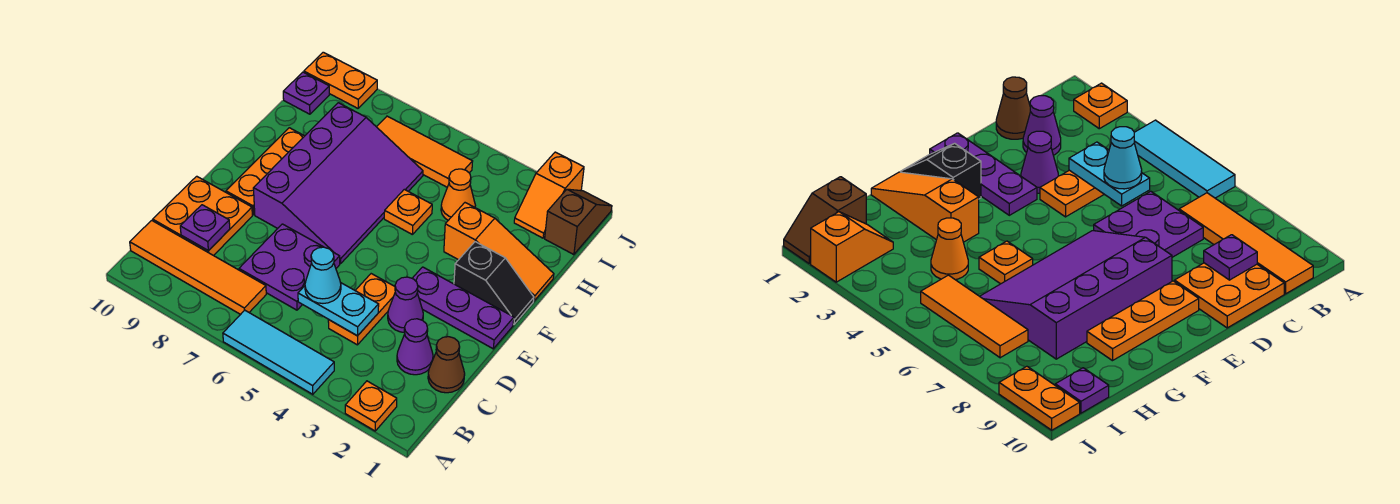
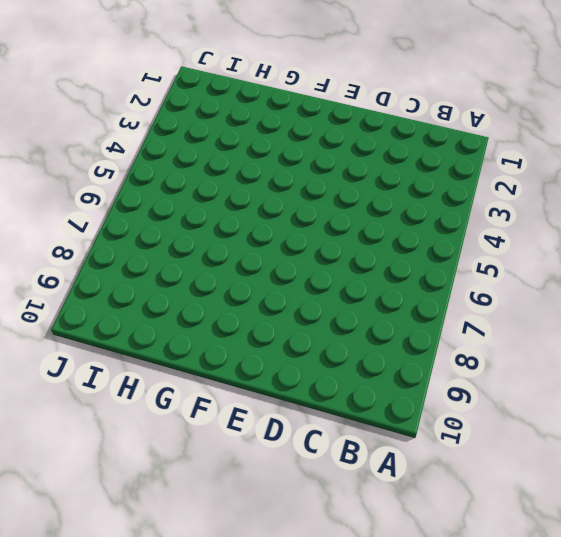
none -> orange 1x1 plate [345,381,397,431]
none -> cyan 1x3 tile [223,310,334,394]
none -> orange 1x4 tile [130,220,266,315]

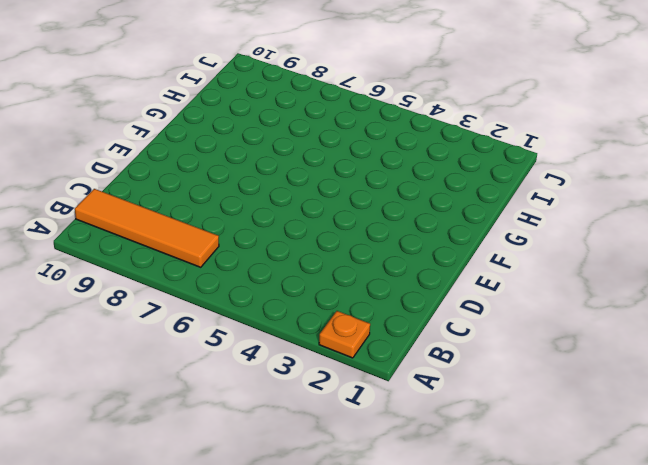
none -> cyan 1x3 tile [223,310,334,394]
none -> brown 1x1 cone [428,337,465,393]
none -> purple 1x1 cone [397,319,433,375]

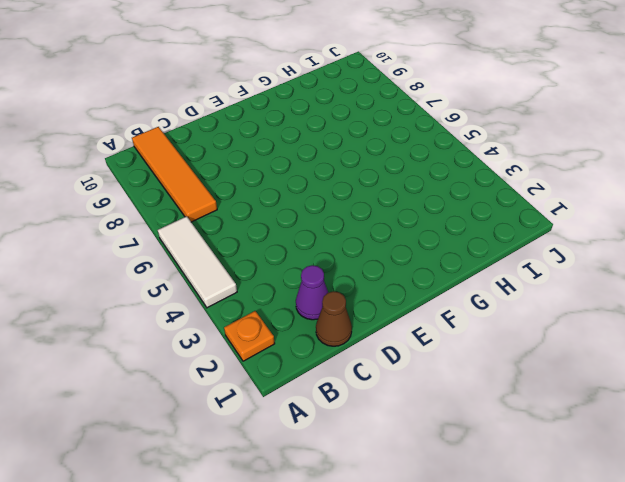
white 1x3 tile [158,216,237,308] -> cyan 1x3 tile [223,310,334,394]
none -> orange 1x2 plate [328,274,395,345]
none -> purple 2x2 plate [239,224,340,310]
none -> orange 2x2 plate [153,176,252,256]

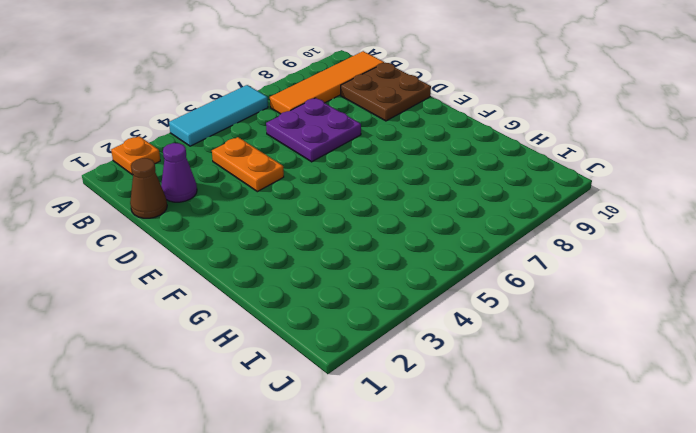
brown 2x2 plate [341,63,431,121] -> orange 2x2 plate [153,176,252,256]
none -> purple 1x1 cone [388,277,423,332]
none -> purple 1x3 plate [412,267,514,349]
none -> purple 3x4 slope [253,103,423,263]

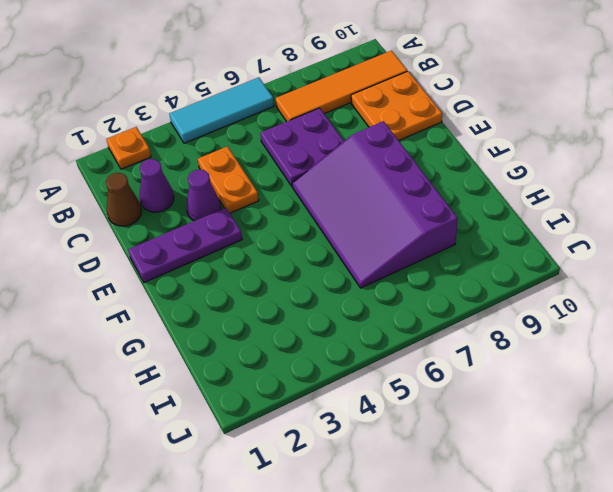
none -> orange 1x3 plate [226,128,304,215]
none -> black 1x2 slope [454,242,534,325]
none -> orange 1x3 slope [444,203,554,301]

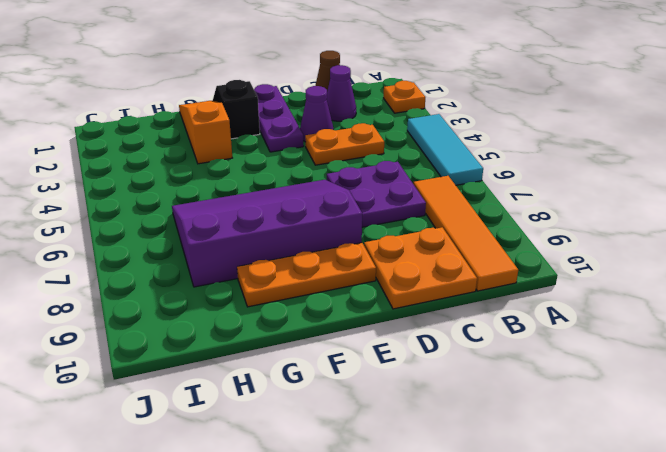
none -> orange 1x1 plate [384,189,432,235]
none -> orange 1x1 cone [441,169,476,220]
none -> brown 1x2 slope [545,189,612,255]

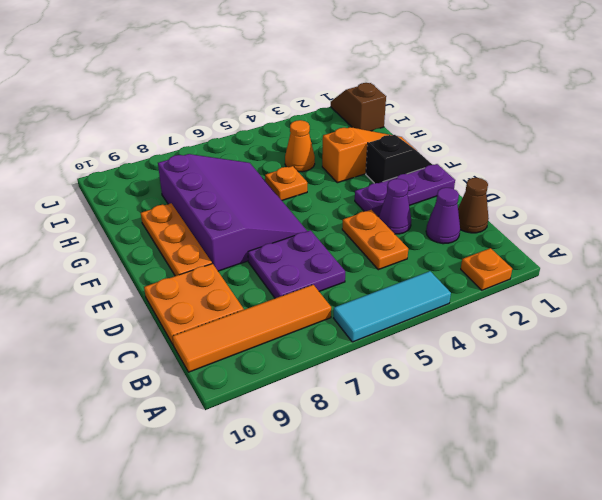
none -> orange 1x2 slope [514,152,584,238]
none -> orange 1x3 tile [377,116,473,187]
none -> purple 1x1 plate [283,72,329,114]

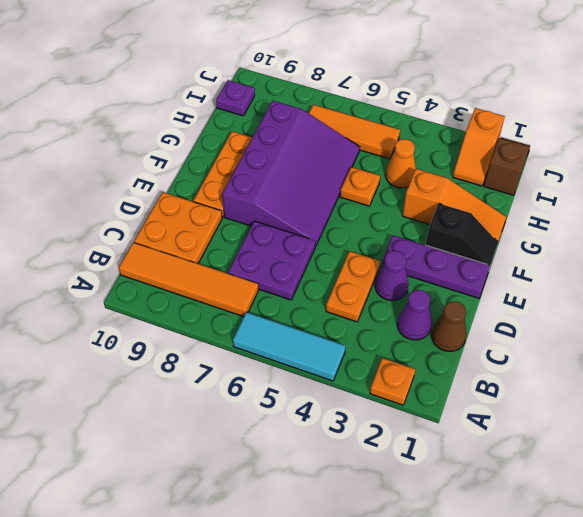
none -> orange 1x2 plate [304,52,377,108]
none -> cyan 1x2 plate [298,282,379,336]
none -> purple 1x1 plate [180,205,230,251]

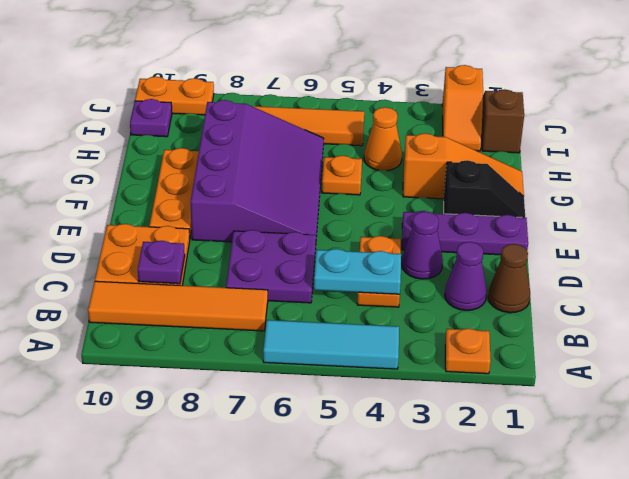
none -> cyan 1x1 cone [305,247,341,303]

